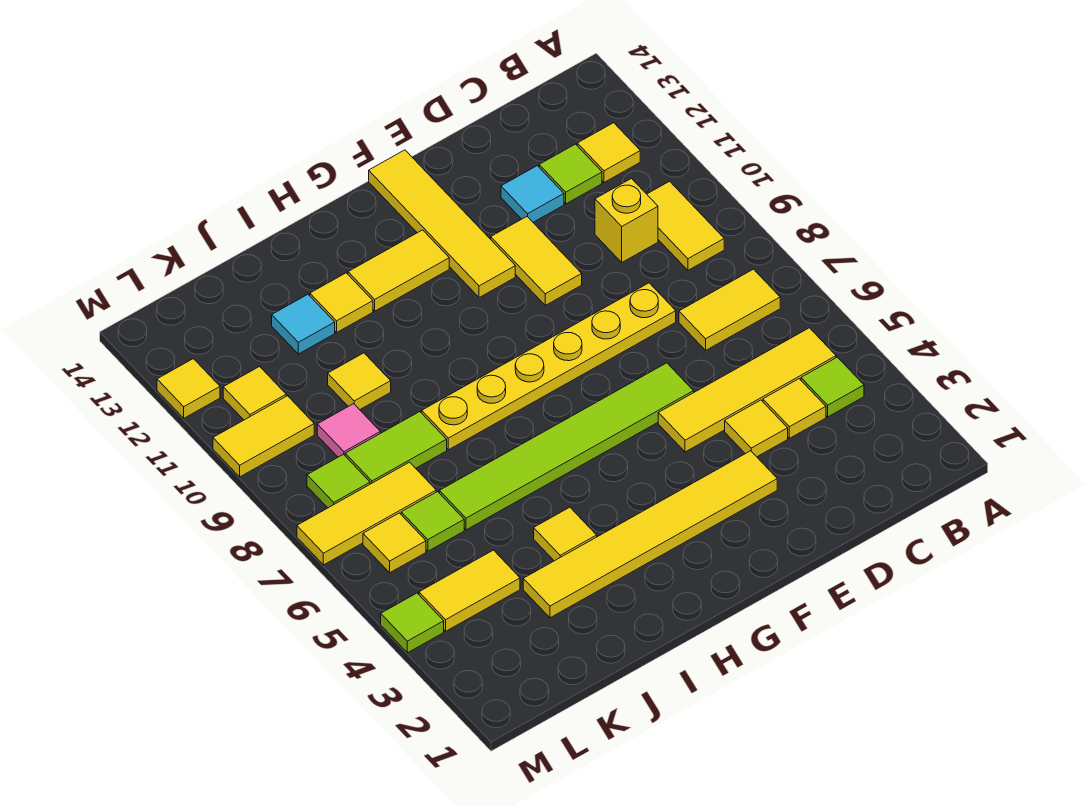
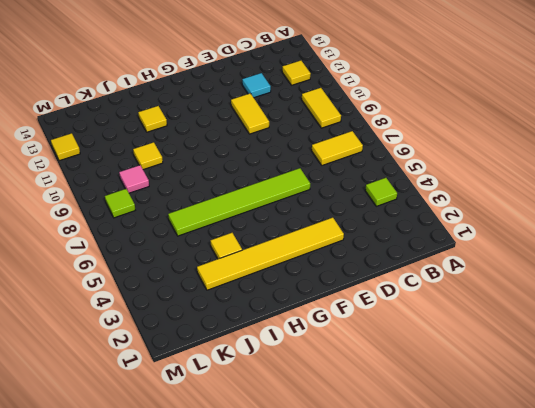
none -> yellow 1x4 tile [658,328,836,452]
none -> yellow 1x1 tile [763,379,826,438]
none -> yellow 1x1 brick [595,179,658,262]
none -> lime 1x1 tile [539,144,602,204]

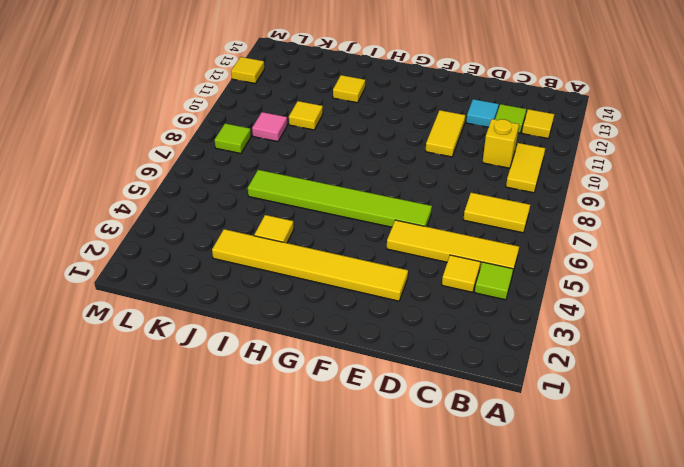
none -> yellow 1x1 tile [725,400,788,457]
none -> yellow 1x6 plate [422,283,676,450]
none -> yellow 1x4 tile [369,150,515,298]
none -> yellow 1x2 tile [348,230,449,311]

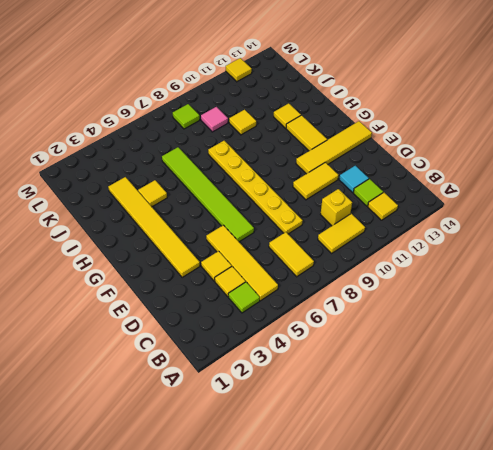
none -> lime 1x2 tile [345,412,447,484]
none -> cyan 1x1 tile [272,294,335,354]
none -> yellow 1x2 tile [419,550,520,631]
none -> lime 1x1 tile [401,492,464,551]

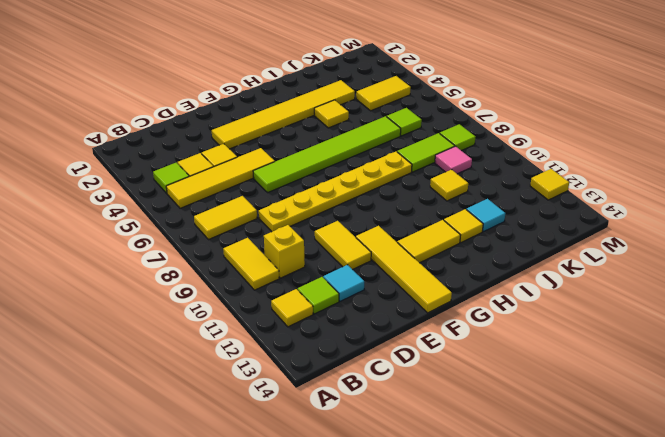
none -> yellow 1x3 tile [297,462,436,565]
none -> yellow 1x1 tile [363,513,426,573]
none -> yellow 1x2 tile [213,396,314,477]
none -> yellow 1x1 tile [223,367,286,420]

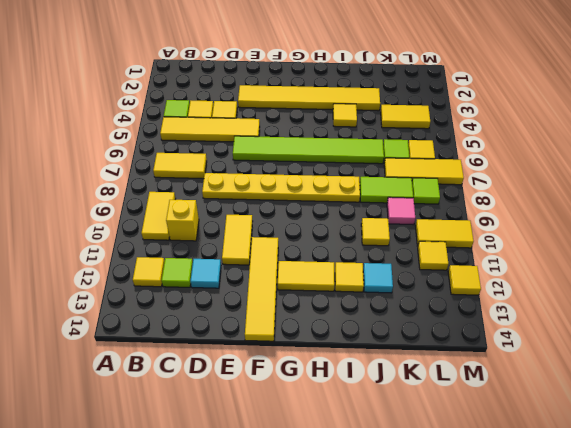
none -> lime 1x1 tile [381,593,444,653]

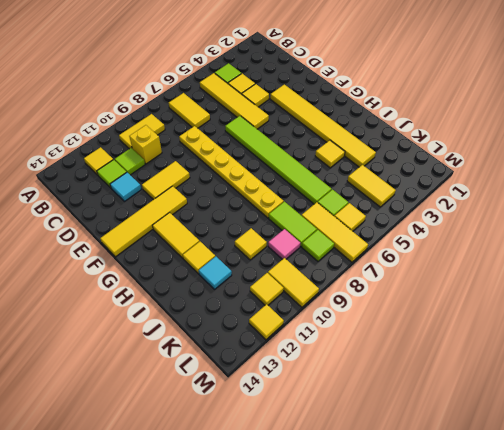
lime 1x1 tile [115,148,145,175] -> lime 1x1 tile moved to [381,593,444,653]

